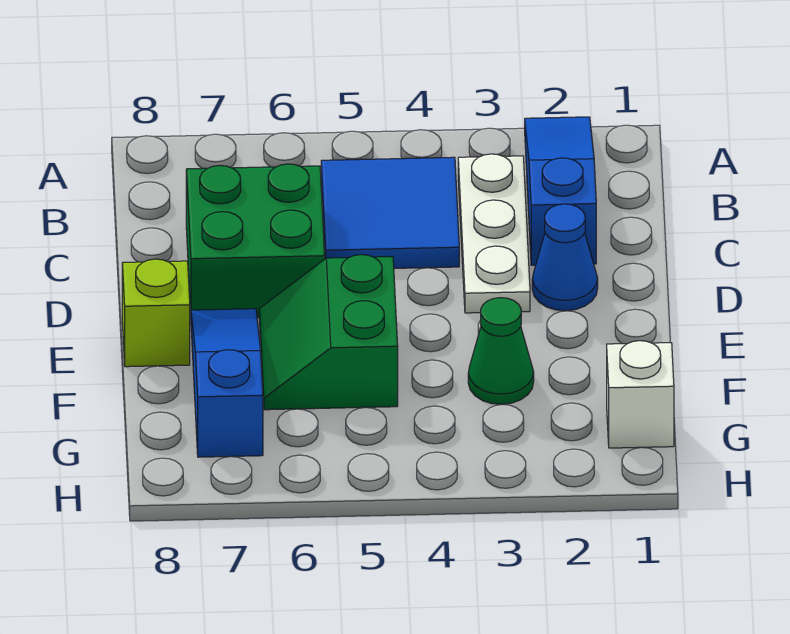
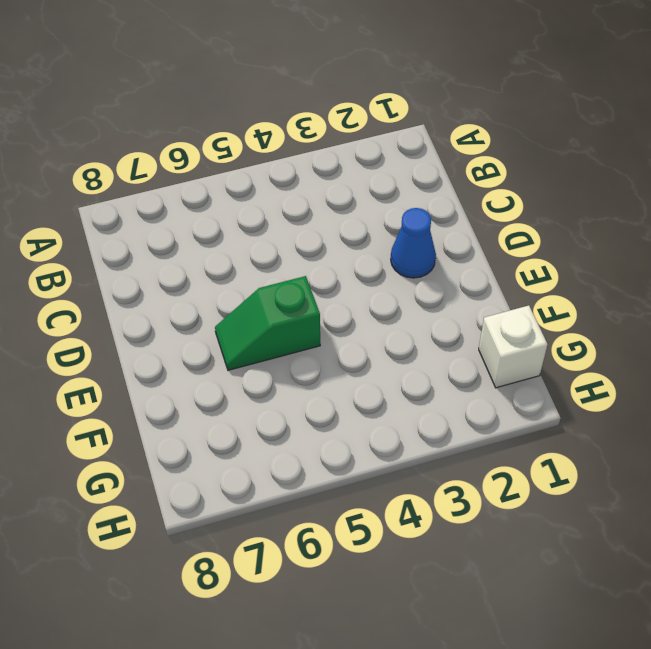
green 1x2 slope [215,276,320,370] -> green 2x2 slope [259,255,398,410]
none -> blue 1x3 slope [525,117,596,265]
none -> white 1x3 plate [458,154,530,313]

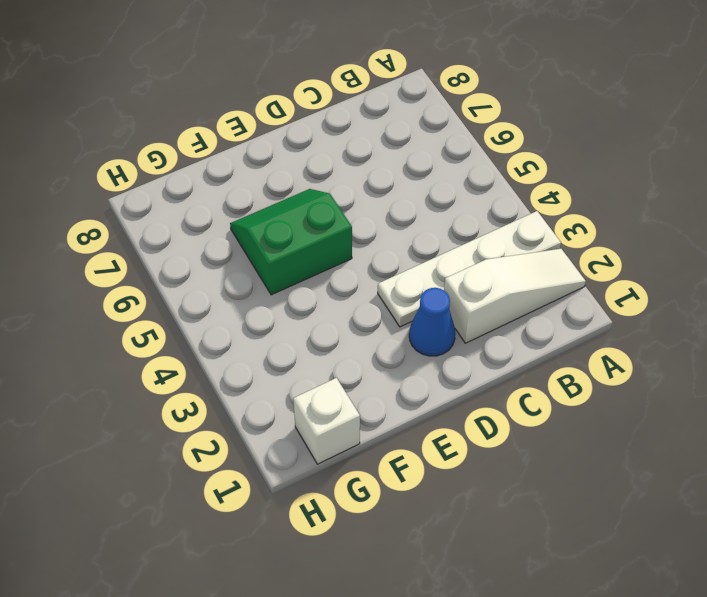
white 1x3 slope [444,249,586,343] -> blue 1x3 slope [525,117,596,265]
white 1x4 plate [378,211,561,327] -> white 1x3 plate [458,154,530,313]
none -> blue 2x2 tile [321,157,459,268]
none -> green 2x2 brick [186,164,325,318]

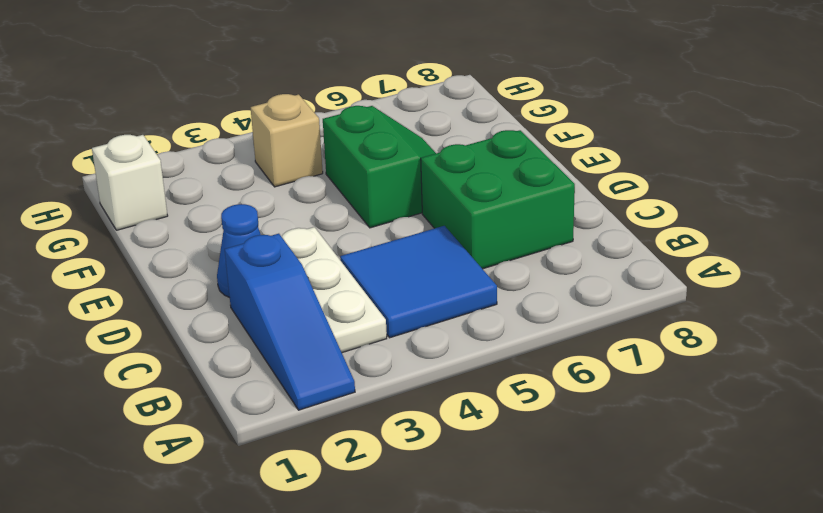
tan 1x1 brick [251,94,323,187] -> none
none -> blue 1x3 slope [191,309,263,457]
none -> lime 1x1 brick [122,259,190,367]

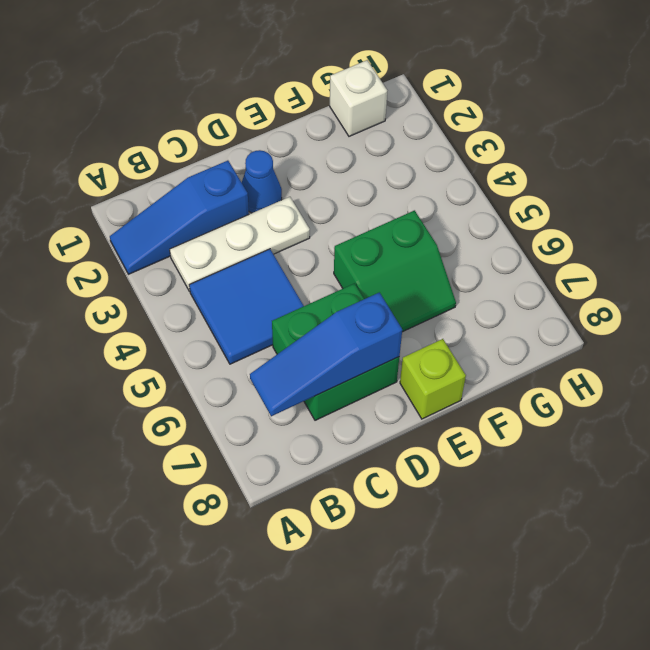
blue 1x3 slope [250,292,402,416] -> blue 1x3 slope moved to [191,309,263,457]
none -> green 1x1 cone [468,298,534,404]

